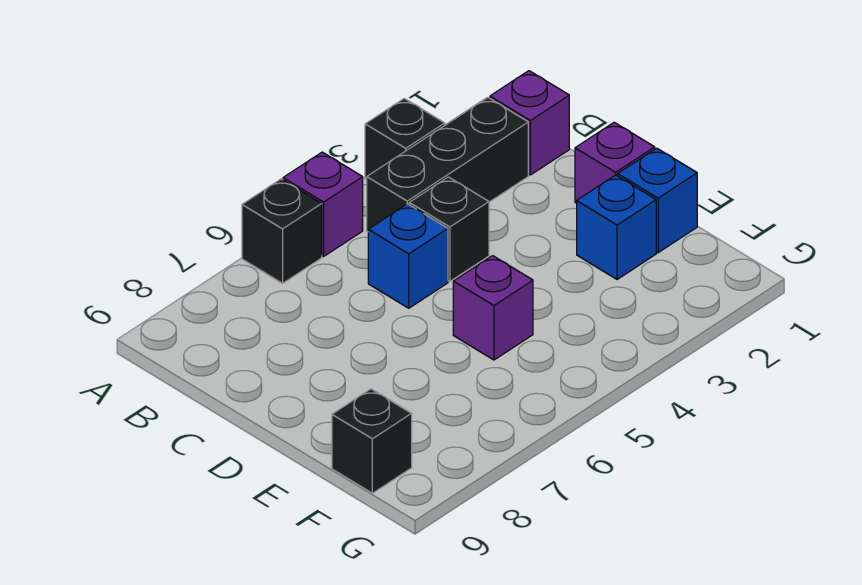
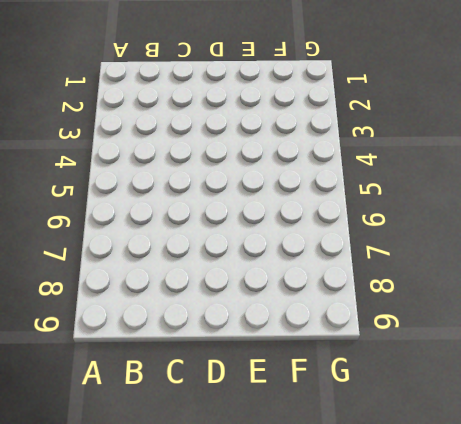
none -> black 1x1 brick [365,98,445,179]
none -> purple 1x1 brick [283,152,363,256]
none -> black 1x1 brick [242,179,322,283]

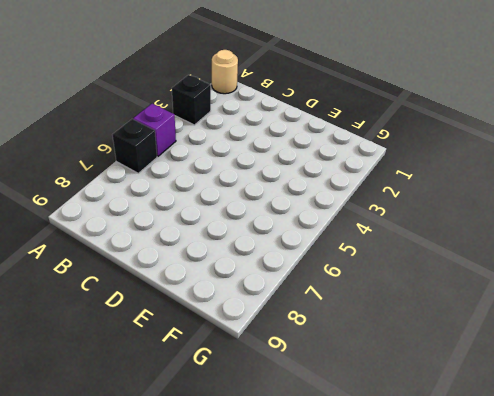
tan 1x1 round brick [212,50,238,94] -> none
none -> purple 1x1 brick [490,71,569,175]
none -> black 1x3 brick [367,98,528,232]
none -> black 1x1 brick [409,177,489,281]

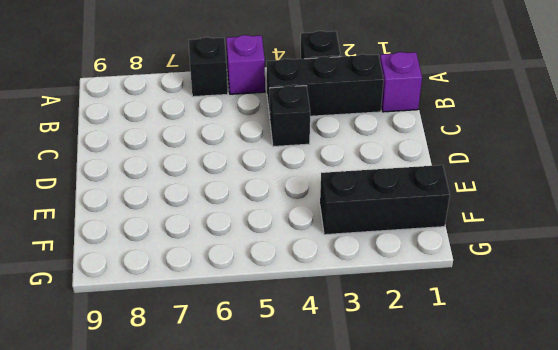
black 1x3 brick [320,165,450,235] -> none
none -> blue 1x1 brick [368,204,448,308]
none -> purple 1x1 brick [575,122,655,203]
none -> blue 1x1 brick [618,148,697,253]

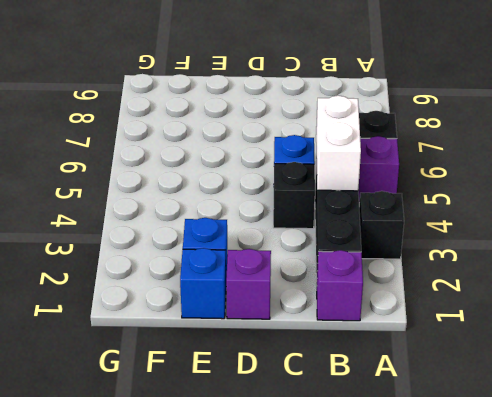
white 1x2 brick [316,96,361,191] -> none
none -> purple 1x1 brick [453,256,533,360]
none -> black 1x1 brick [332,389,412,493]

